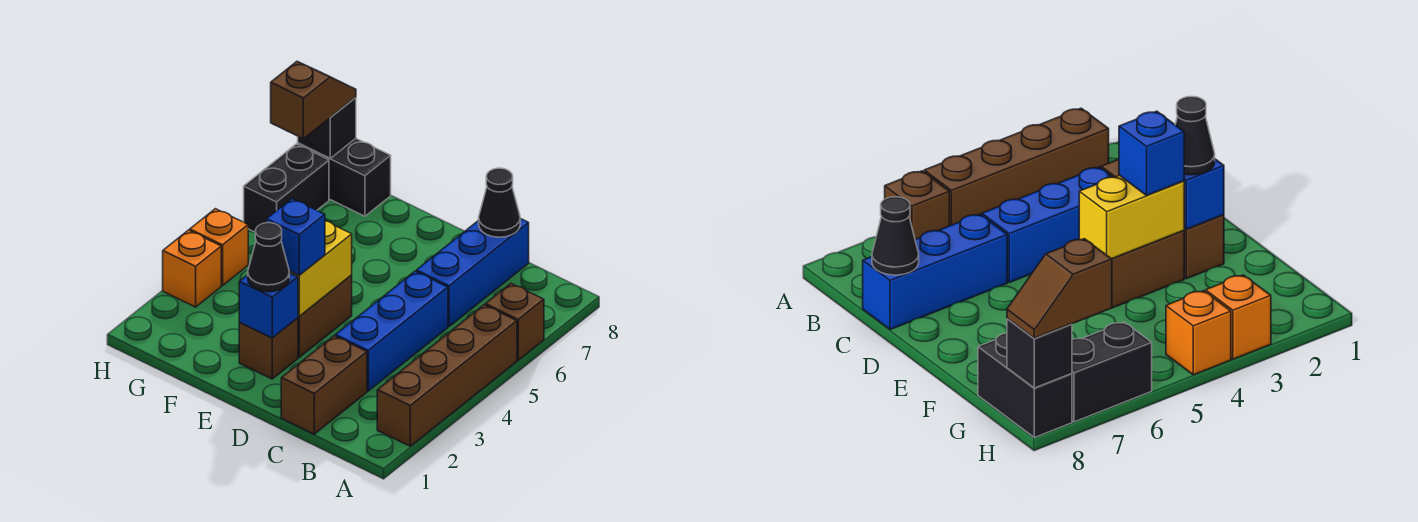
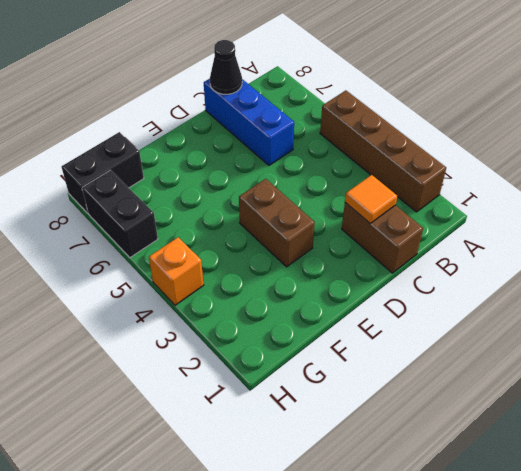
orange 1x1 tile [345,175,397,223] -> none
none -> brown 1x1 brick [485,283,544,360]
none -> blue 1x3 brick [335,271,448,391]
none -> brown 1x1 brick [239,318,298,379]

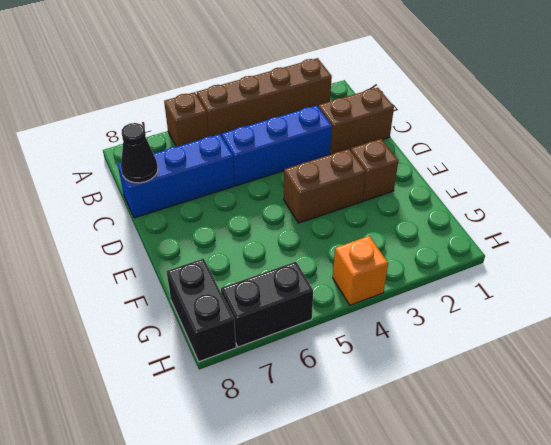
none -> orange 1x1 brick [163,230,221,307]
none -> blue 1x1 brick [239,273,298,338]
none -> yellow 1x2 brick [289,221,352,316]

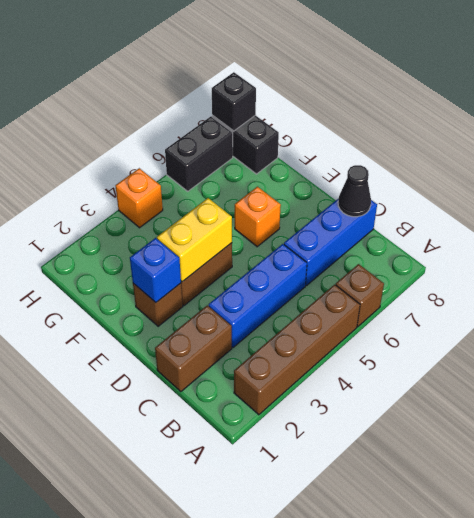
orange 1x1 brick [235,187,281,247] -> orange 1x1 brick moved to [163,230,221,307]
none -> black 1x1 cone [248,223,289,292]
none -> blue 1x1 brick [266,199,325,275]
none -> brown 1x2 slope [271,62,356,139]

